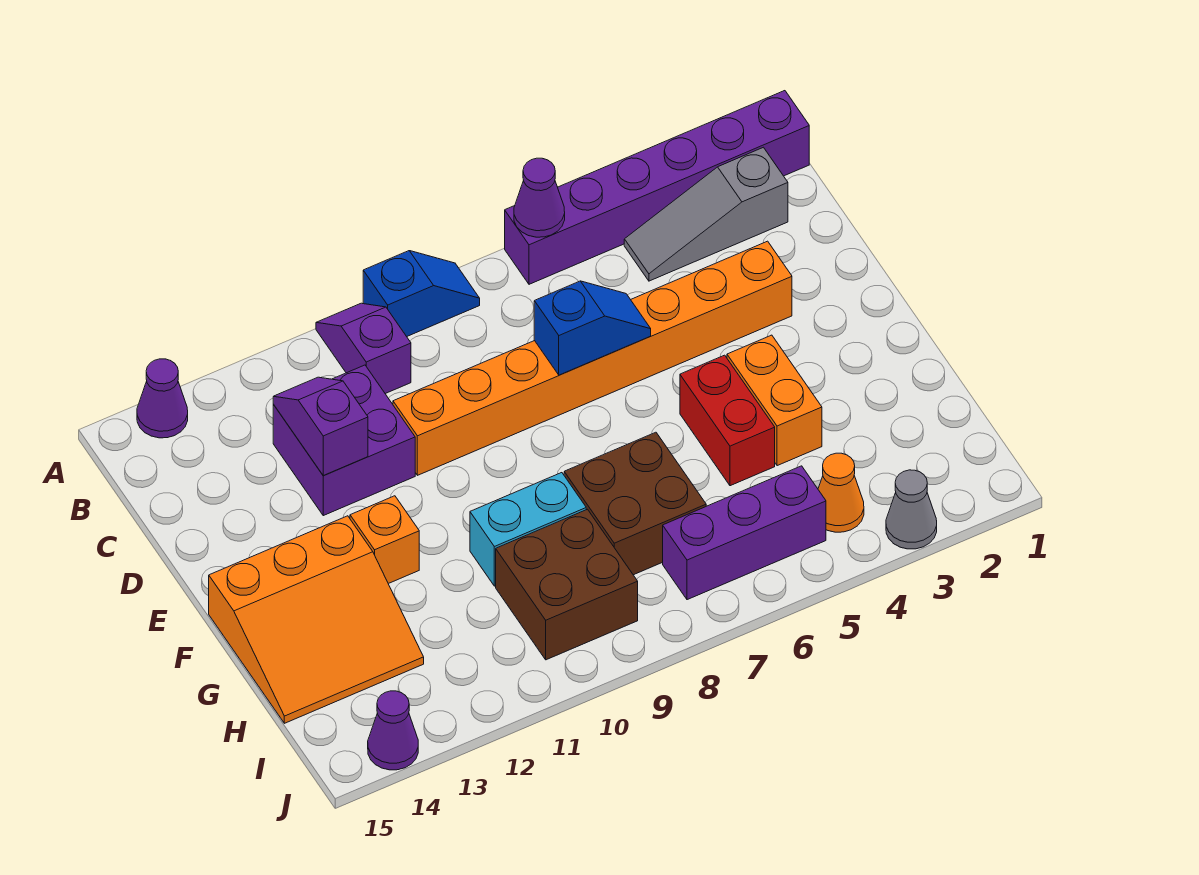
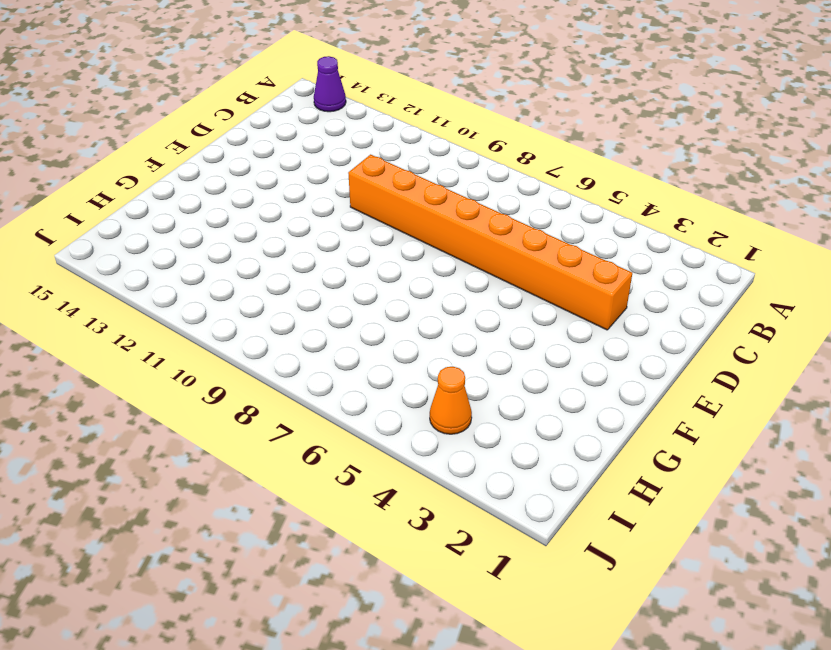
none -> purple 1x6 brick [505,91,809,284]
none -> blue 1x2 slope [363,251,480,337]
none -> purple 1x2 slope [316,303,411,394]

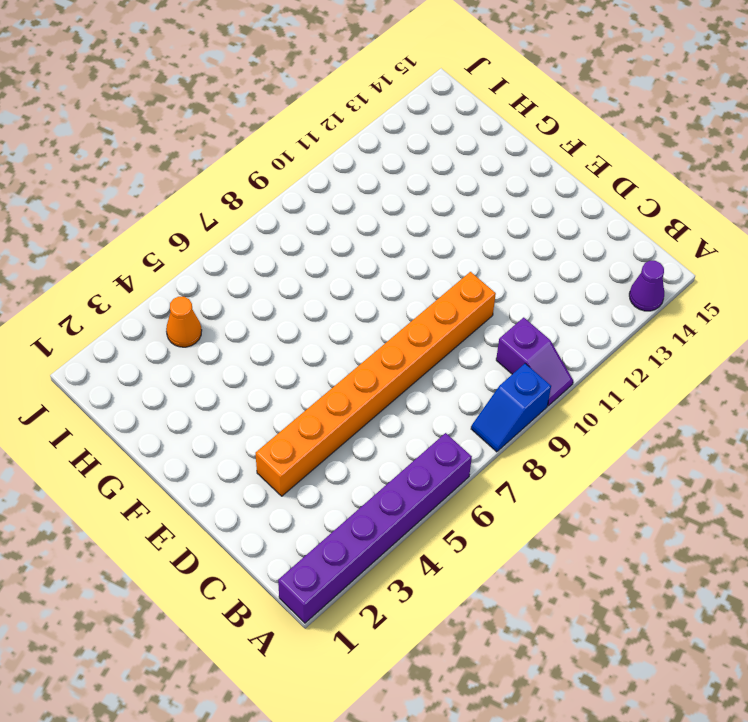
none -> grey 1x3 slope [624,147,788,281]
none -> purple 2x2 brick [273,365,415,516]
none -> orange 1x2 brick [727,335,822,466]

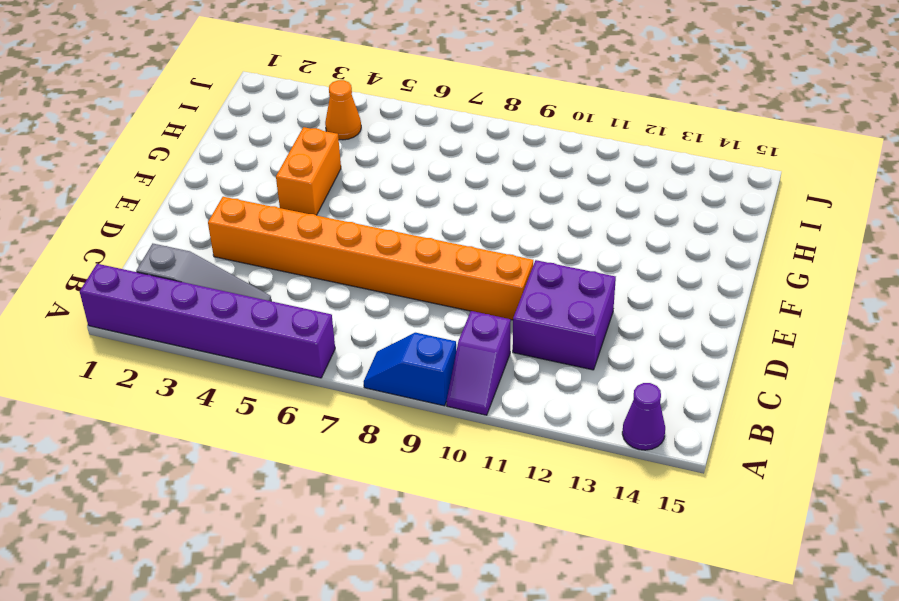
none -> red 1x2 brick [680,355,775,486]
none -> orange 1x1 brick [350,496,419,584]
none -> orange 3x3 slope [209,516,424,723]

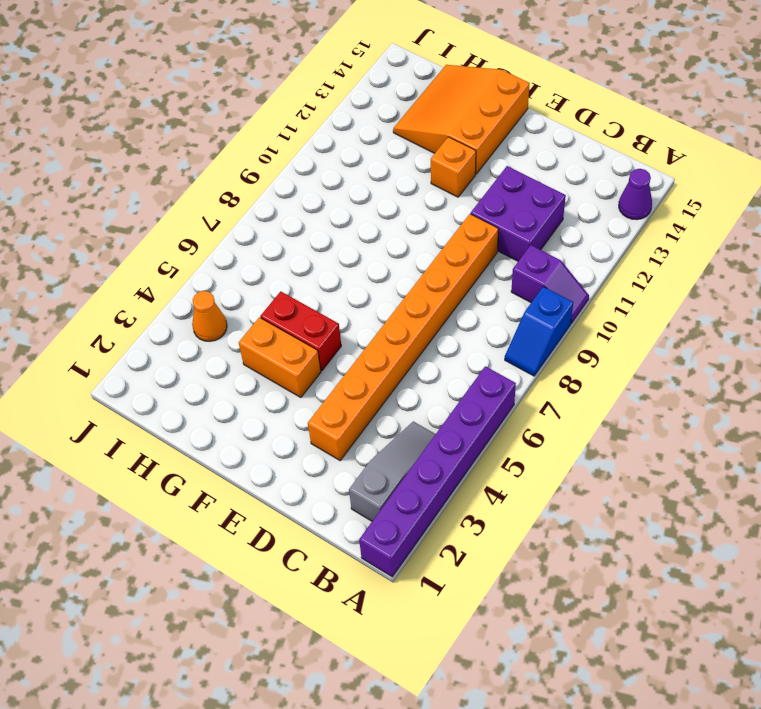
none -> brown 2x2 brick [564,432,706,575]
none -> cyan 1x2 brick [470,473,586,586]
none -> brown 2x2 brick [496,509,638,660]

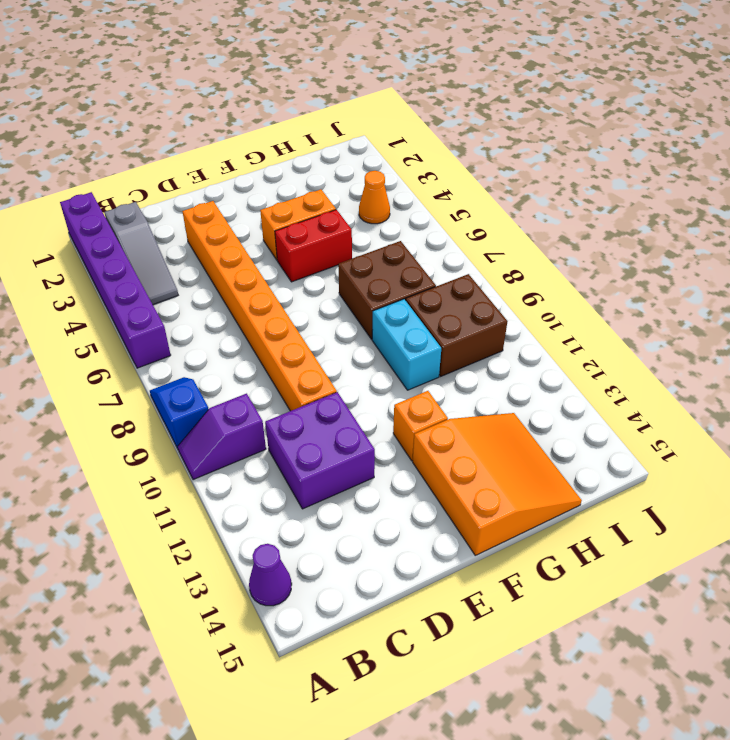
none -> purple 1x3 brick [663,466,826,600]
none -> grey 1x1 cone [886,470,937,549]
none -> purple 1x1 cone [368,691,418,770]

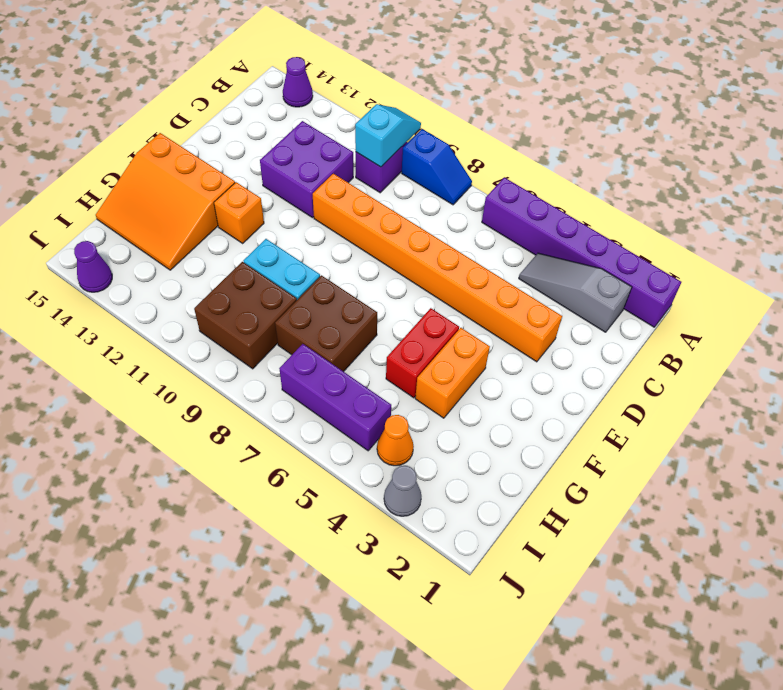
cyan 1x2 slope [355,104,421,167] -> none
none -> purple 1x1 cone [514,158,565,237]
none -> purple 1x2 slope [273,377,368,475]
none -> blue 1x2 slope [534,281,651,375]

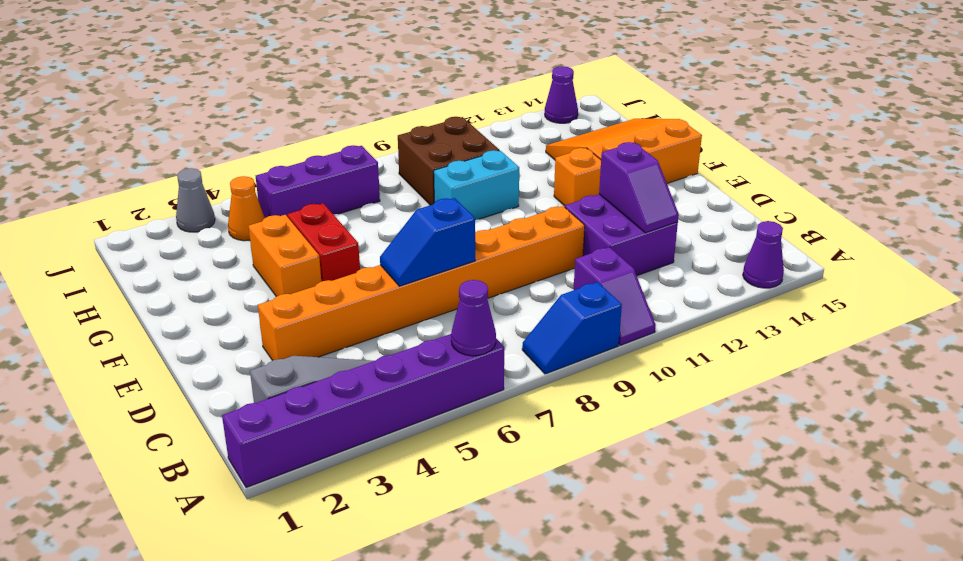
none -> brown 2x2 brick [564,432,706,575]

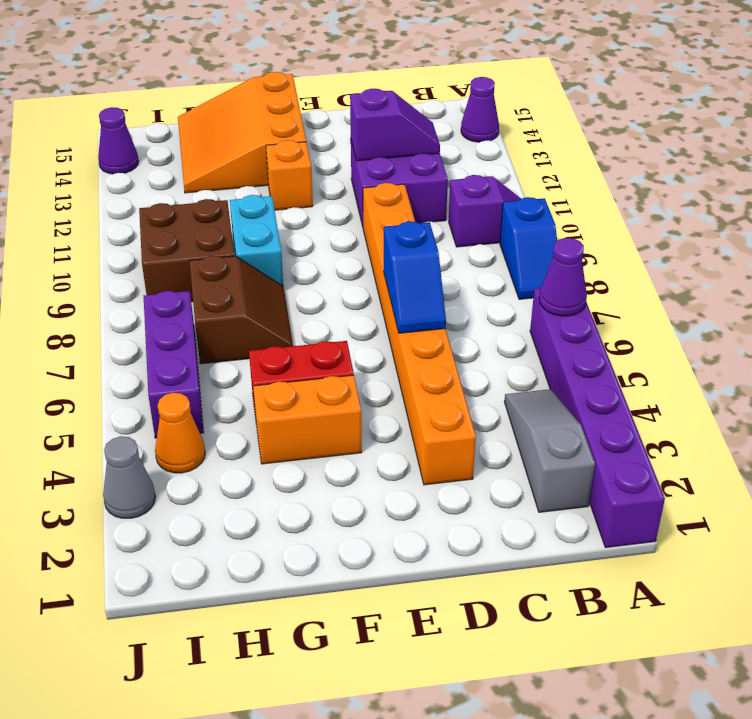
brown 2x2 slope [190,256,293,364] -> brown 2x2 brick [564,432,706,575]

